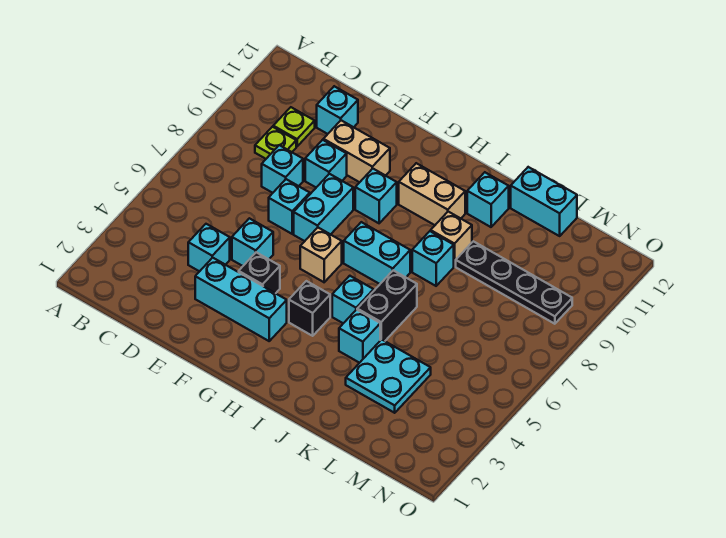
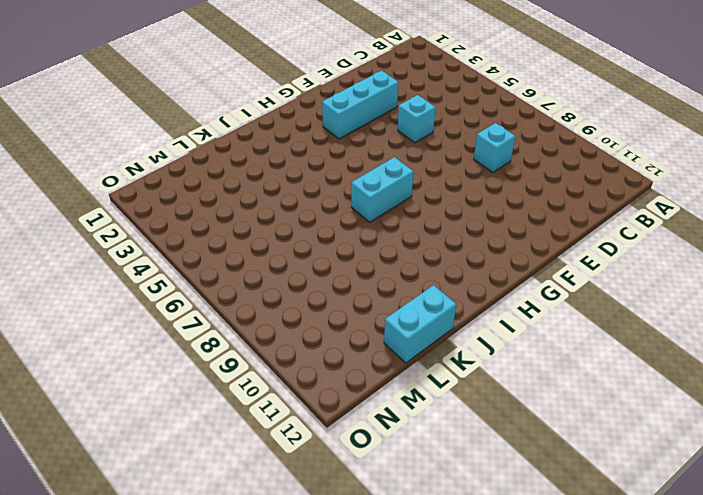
none -> lime 1x1 plate [255,127,296,159]
none -> lime 1x1 plate [273,107,315,146]
none -> cyan 1x1 brick [188,224,230,272]

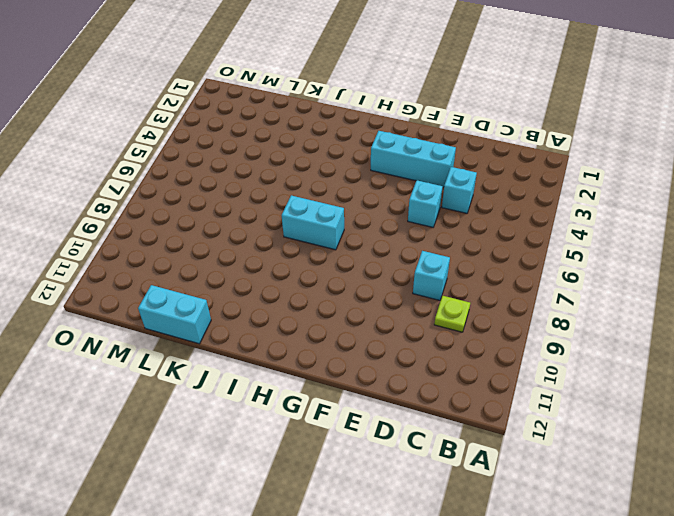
none -> lime 1x1 plate [273,107,315,146]
none -> cyan 1x1 brick [317,86,358,134]
none -> cyan 1x1 brick [269,179,310,234]

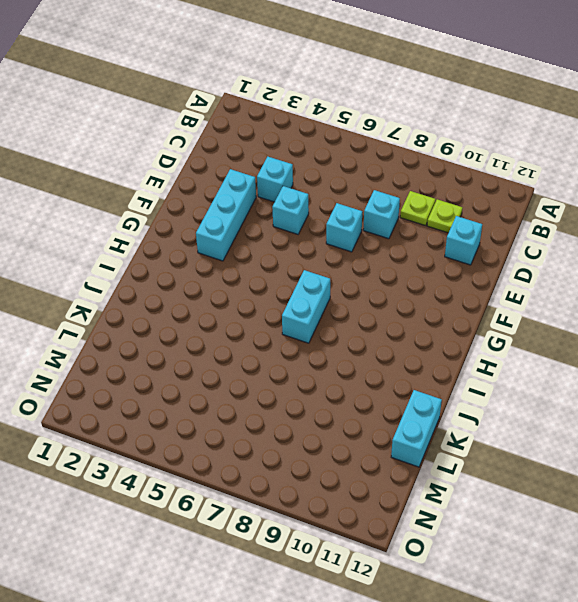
none -> cyan 1x1 brick [305,140,347,187]
none -> tan 1x2 brick [323,120,390,182]
none -> black 1x1 brick [239,252,280,293]

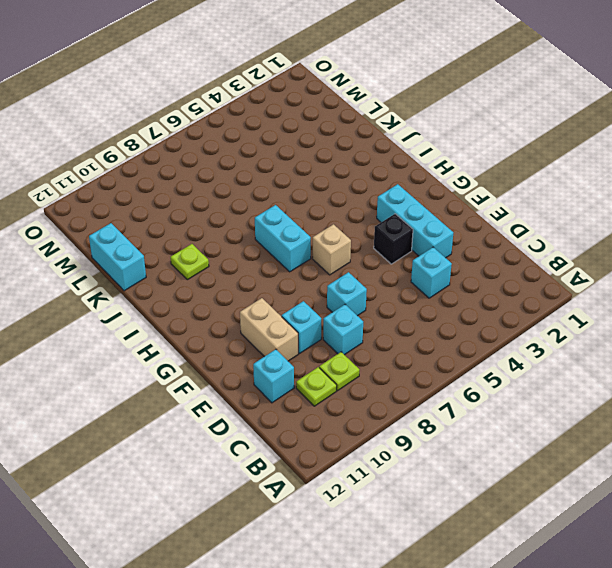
lime 1x1 plate [171,244,209,280] -> none
none -> cyan 1x1 brick [232,218,273,266]
none -> cyan 1x2 brick [294,174,353,241]
none -> cyan 1x1 brick [355,169,397,223]

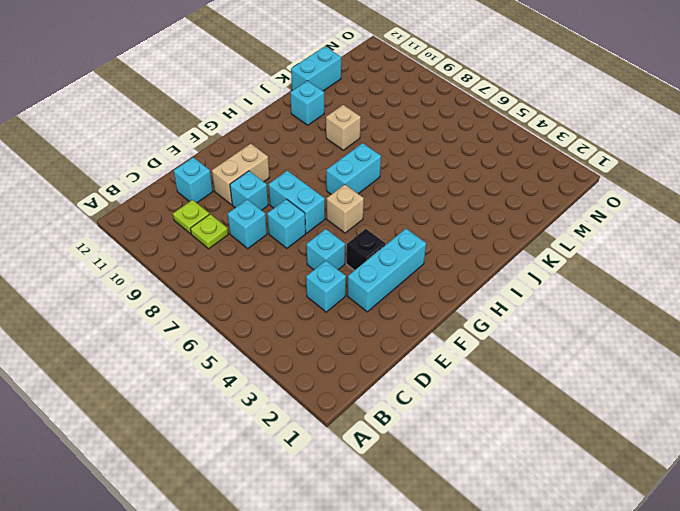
none -> cyan 1x1 brick [355,169,397,223]
none -> black 1x1 brick [289,281,330,336]
none -> tan 1x2 brick [399,163,465,225]

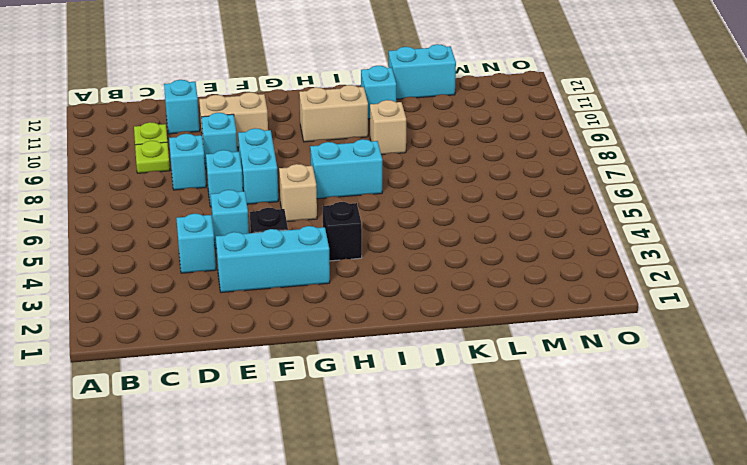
none -> cyan 1x1 brick [355,169,397,223]
none -> cyan 1x1 brick [332,276,374,323]
none -> cyan 1x1 brick [339,310,380,363]

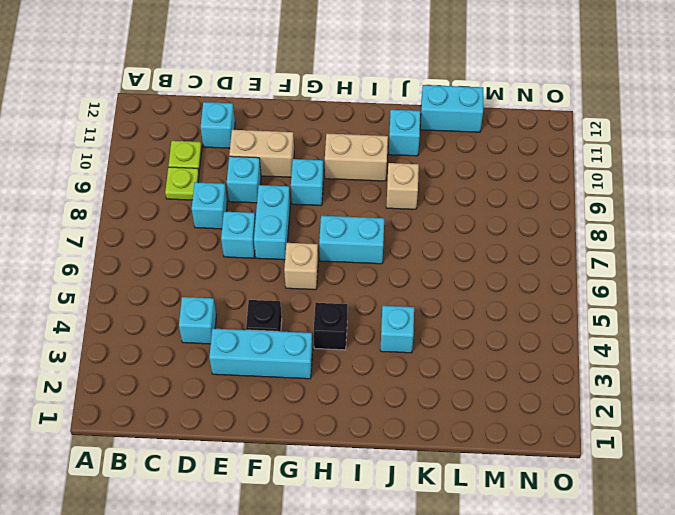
none -> cyan 1x1 brick [232,218,273,266]
none -> cyan 1x1 brick [332,276,374,323]
none -> black 1x2 brick [357,270,417,341]

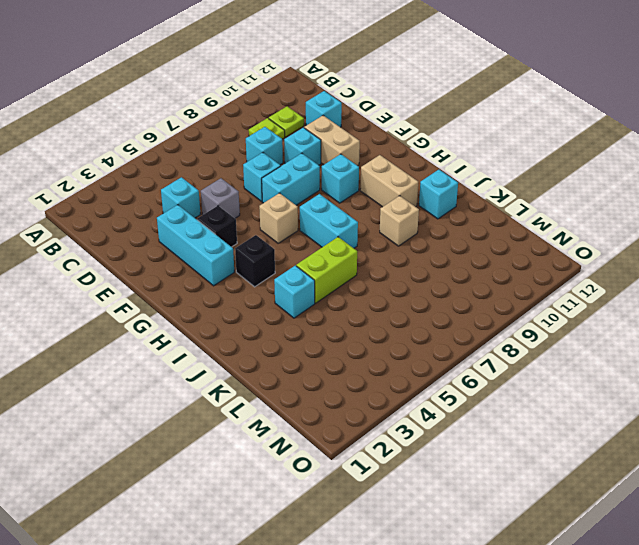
grey 1x1 brick [201,178,240,218] -> cyan 1x1 brick [232,218,273,266]
lime 1x2 brick [296,237,357,303] -> black 1x2 brick [357,270,417,341]
none -> cyan 1x1 brick [332,276,374,323]
none -> cyan 1x1 brick [412,231,454,286]
none -> cyan 2x2 plate [346,339,431,413]

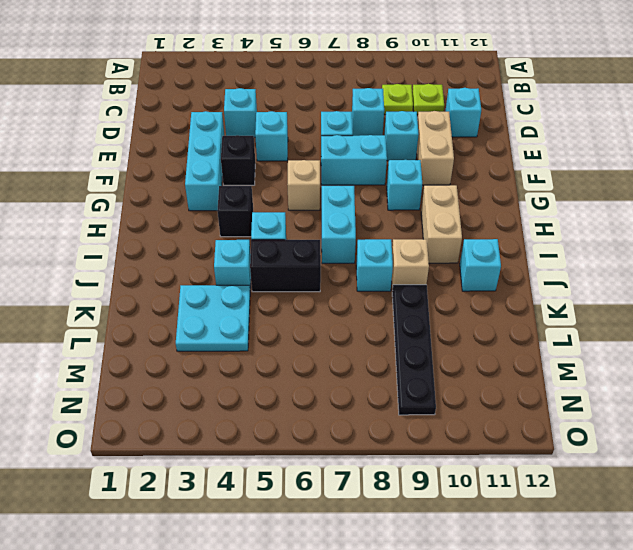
none -> cyan 1x2 brick [511,167,577,236]

